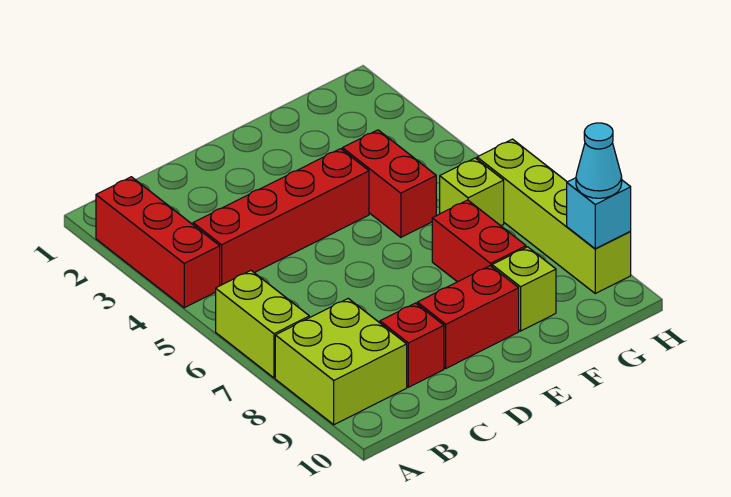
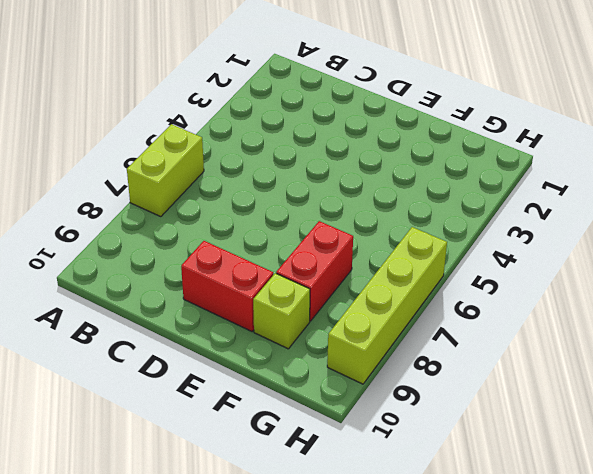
none -> red 1x3 brick [96,177,220,308]
none -> lime 2x2 brick [275,299,407,425]
none -> red 1x4 brick [193,149,369,286]

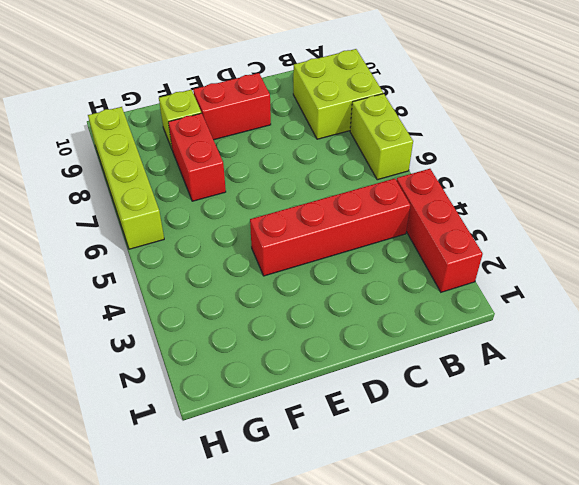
none -> red 1x1 brick [380,303,444,387]
none -> red 1x2 brick [342,130,436,237]
none -> lime 1x1 brick [440,158,504,226]

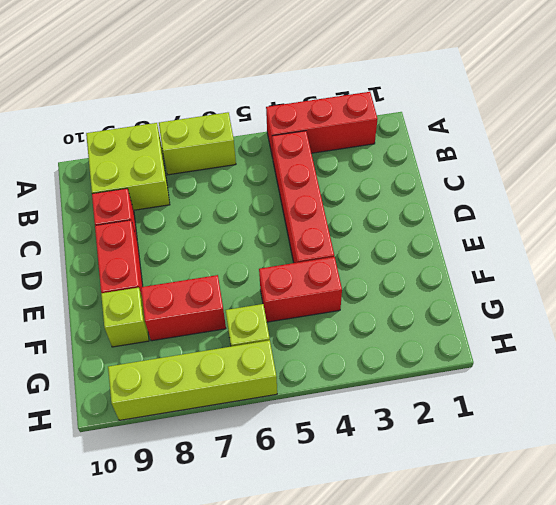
none -> cyan 1x1 brick [567,178,631,249]
none -> cyan 1x1 cone [576,123,622,198]

